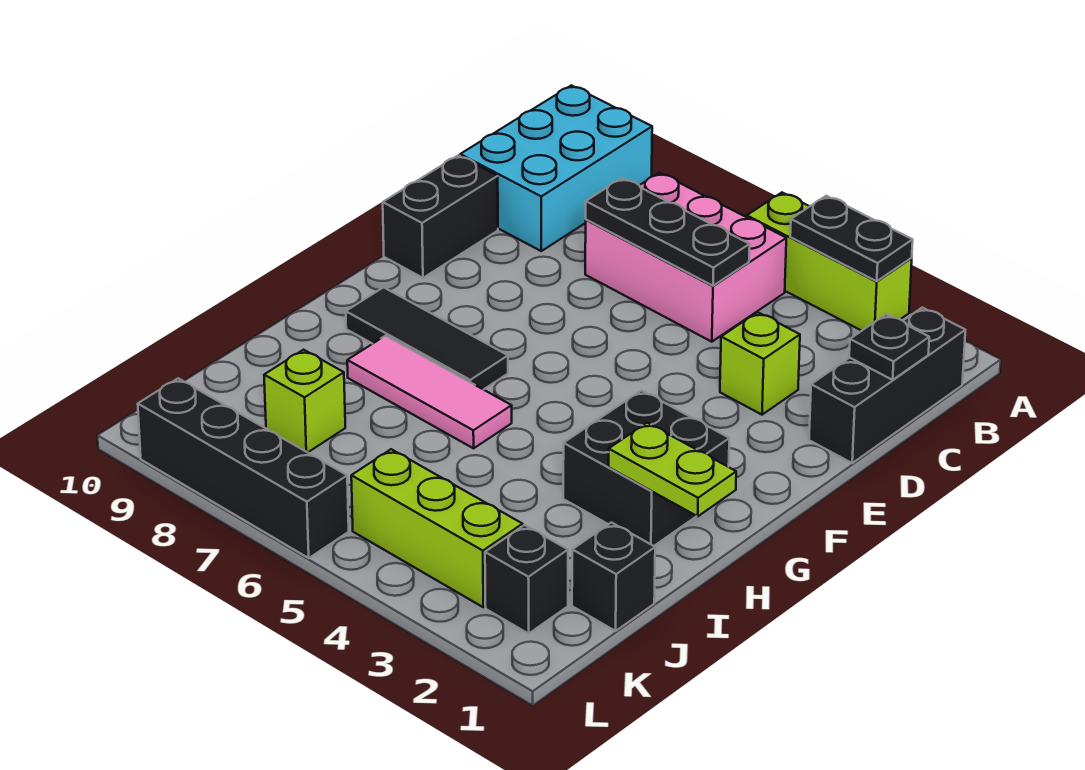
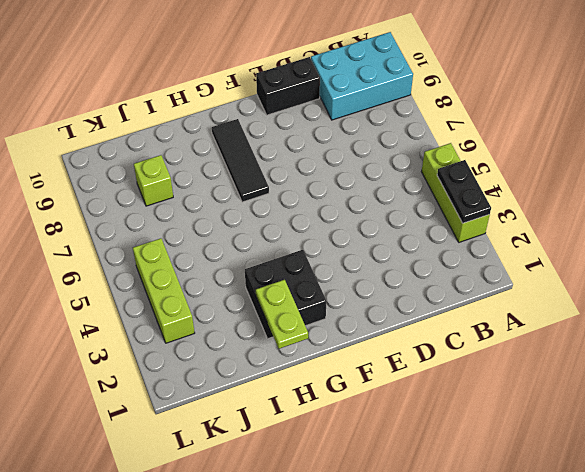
none -> black 1x3 brick [809,308,965,463]
none -> pink 2x3 brick [585,173,786,342]
none -> lime 1x1 brick [720,312,800,415]

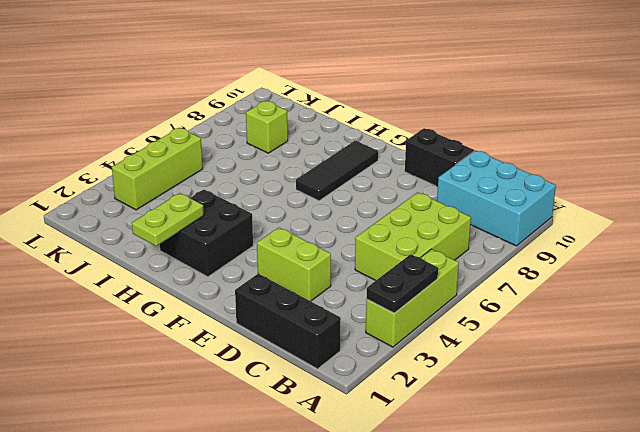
lime 2x3 brick [355,192,471,280] -> pink 2x3 brick [585,173,786,342]
lime 1x2 brick [257,228,331,301] -> lime 1x1 brick [720,312,800,415]
none -> pink 1x3 tile [347,336,512,448]
none -> black 1x1 brick [572,523,655,631]
none -> black 1x1 brick [485,525,568,634]

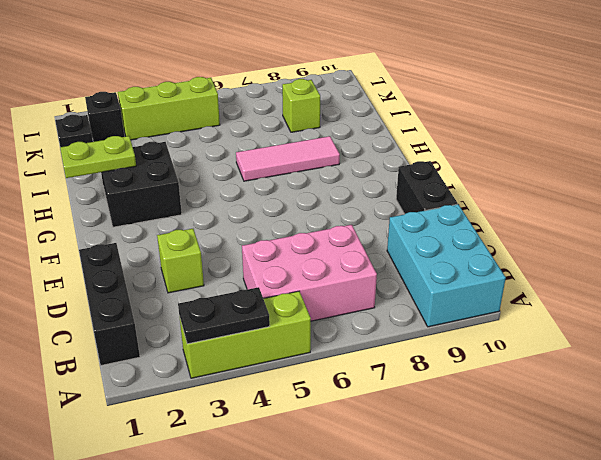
none -> black 1x3 tile [346,287,508,390]
none -> black 1x4 brick [138,378,349,558]
none -> black 1x1 plate [849,314,929,380]

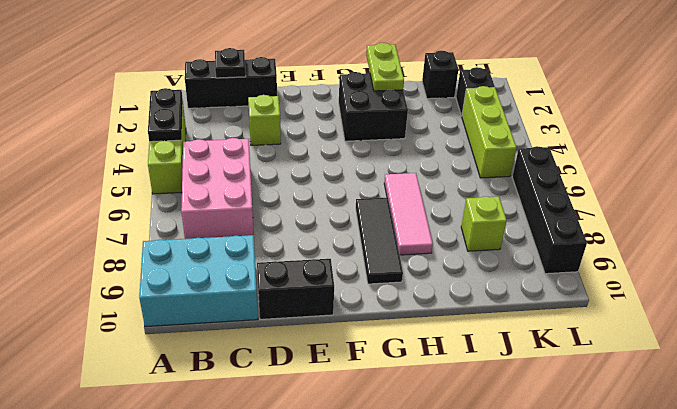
none -> black 1x3 plate [586,178,750,286]

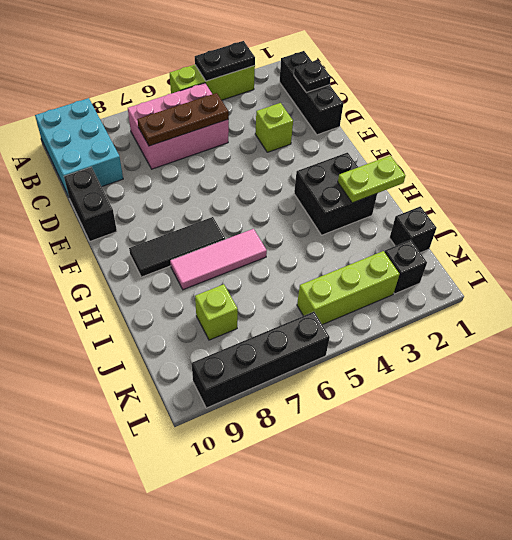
brown 1x3 plate [137,93,229,146] -> black 1x3 plate [586,178,750,286]

